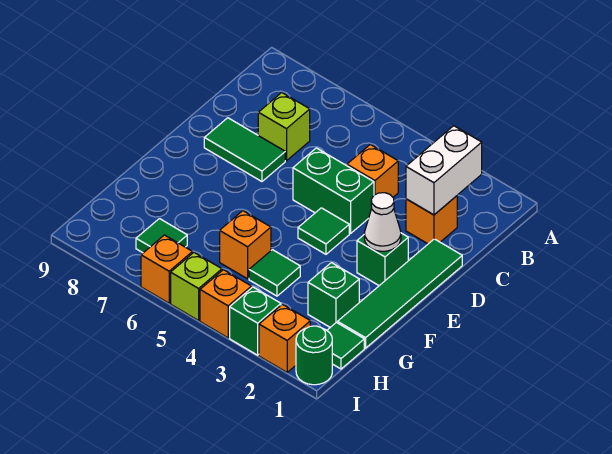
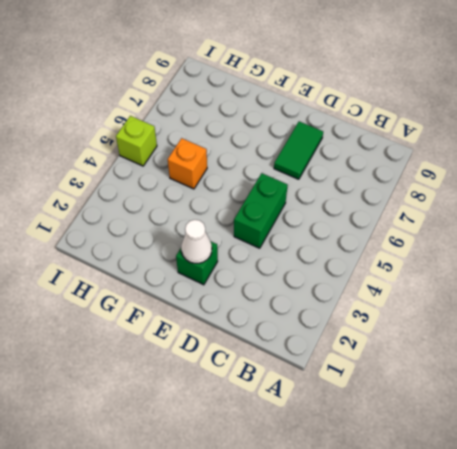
none -> orange 1x1 brick [406,196,457,244]
none -> orange 1x1 brick [347,145,398,197]
none -> lime 1x1 brick [258,93,310,161]

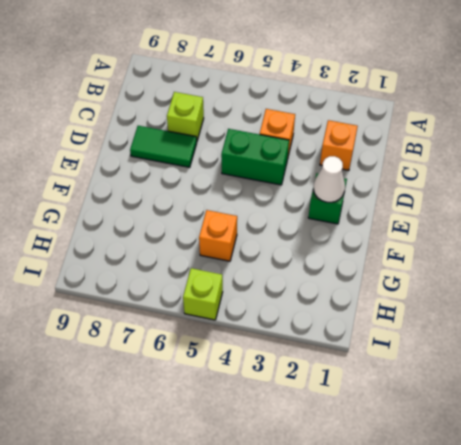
none -> green 1x4 tile [338,239,462,348]
none -> green 1x1 tile [298,208,349,254]
none -> green 1x1 brick [308,263,359,327]

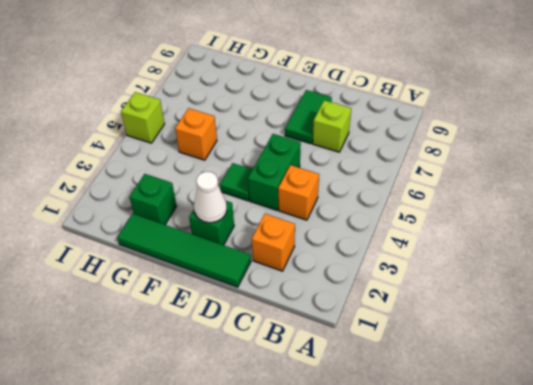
none -> green 1x1 tile [249,250,300,296]
none -> green 1x1 tile [327,323,364,369]
none -> green 1x1 tile [136,219,187,253]

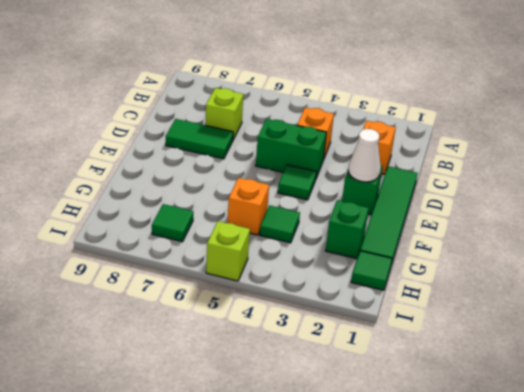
none -> green 1x1 round brick [296,326,332,385]
none -> orange 1x1 brick [259,304,310,372]
none -> green 1x1 brick [230,287,281,355]

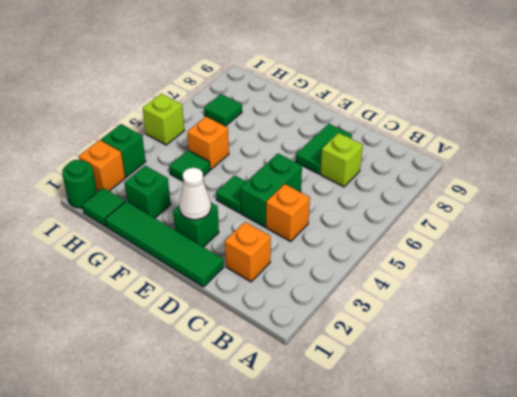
none -> orange 1x1 brick [200,270,251,338]
none -> orange 1x1 brick [141,235,192,303]
none -> white 1x2 brick [406,126,482,215]

